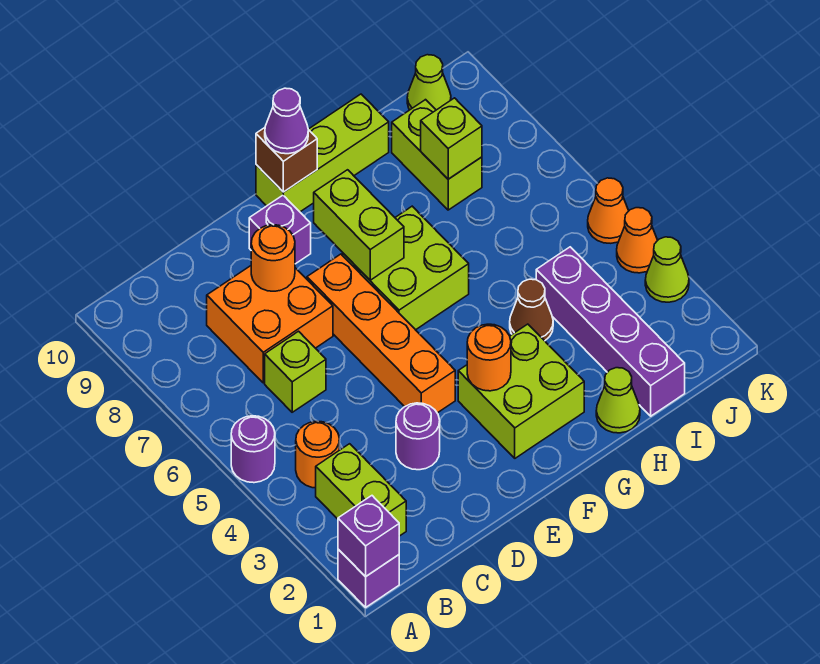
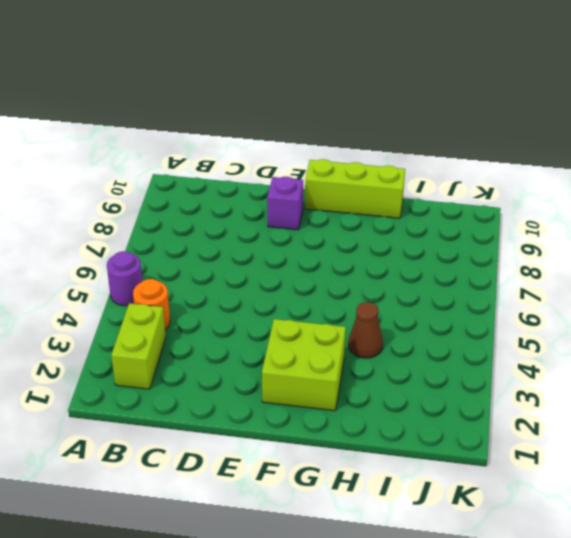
none -> purple 1x1 brick [338,549,399,607]
none -> lime 1x1 brick [265,331,326,412]
none -> orange 2x2 brick [207,266,333,383]

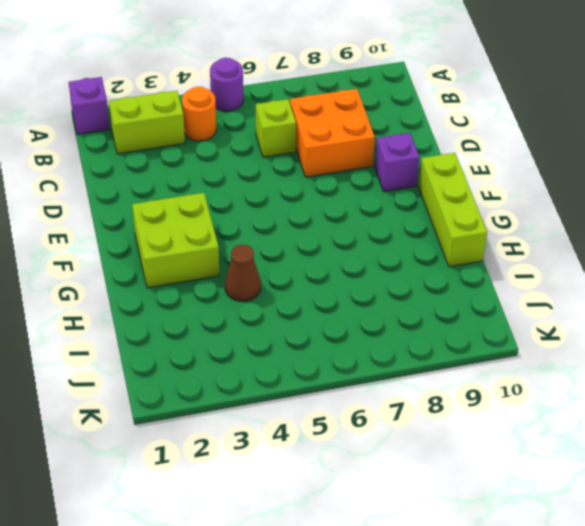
none -> purple 1x1 round brick [396,403,440,470]
none -> orange 1x4 brick [307,254,455,413]
none -> lime 2x2 brick [343,206,469,330]

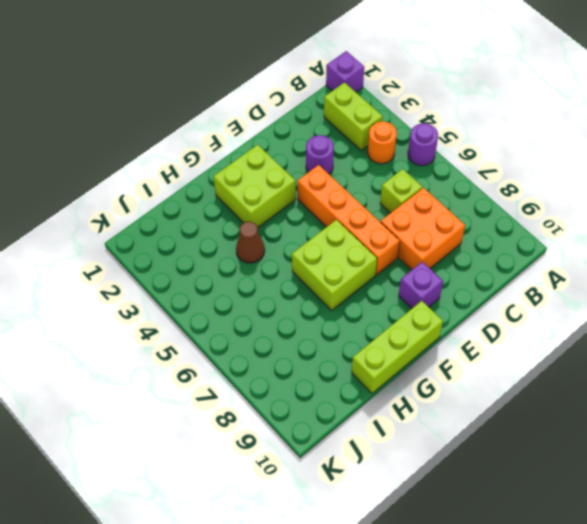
none -> lime 1x1 cone [596,368,640,433]
none -> purple 1x4 brick [536,247,685,416]
none -> lime 1x2 brick [392,100,482,210]

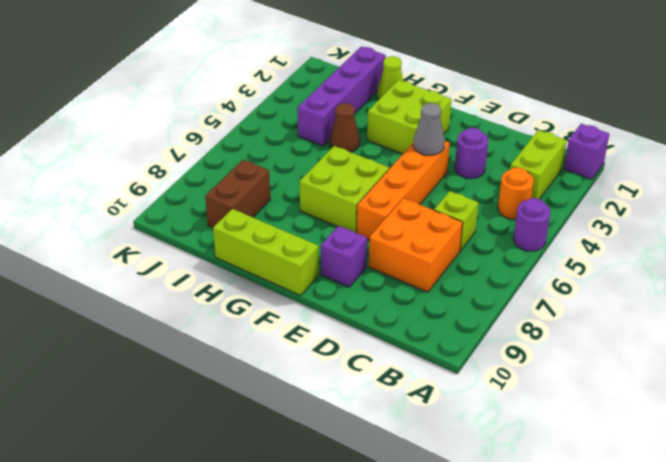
grey 1x1 cone [413,103,445,155] -> none
brown 1x2 brick [205,160,270,228] -> lime 1x2 brick [392,100,482,210]
none -> lime 1x1 cone [407,55,451,110]
none -> lime 1x1 cone [645,237,689,302]
none -> orange 1x1 cone [617,208,658,273]

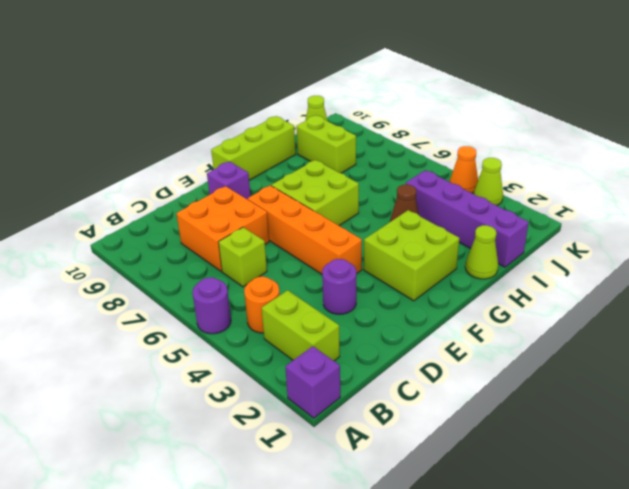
none -> orange 1x1 cone [588,178,629,243]
none -> purple 1x1 brick [338,496,399,577]
none -> orange 1x1 round brick [251,225,295,291]

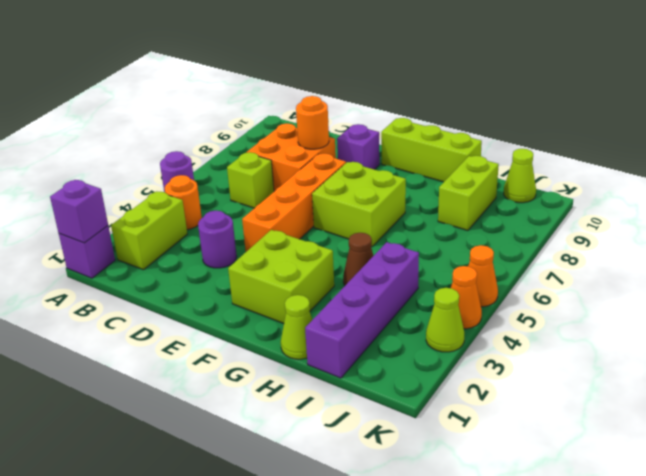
none -> orange 1x1 round brick [467,324,511,391]
none -> lime 1x2 brick [314,170,404,280]
none -> brown 1x1 brick [256,128,317,192]

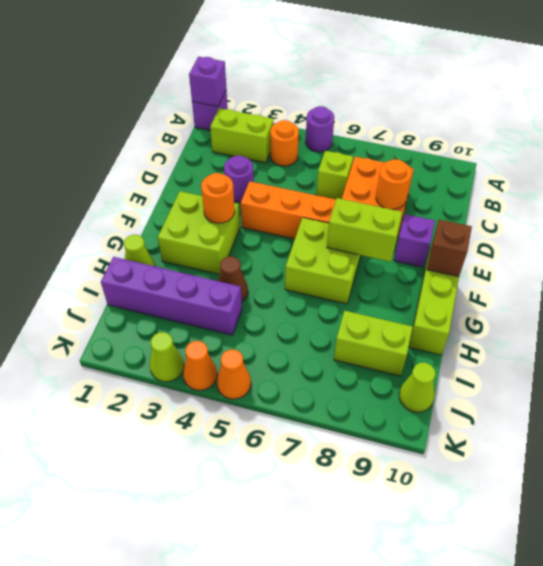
none -> lime 1x1 brick [421,98,482,179]
none -> purple 1x1 cone [265,88,308,154]

